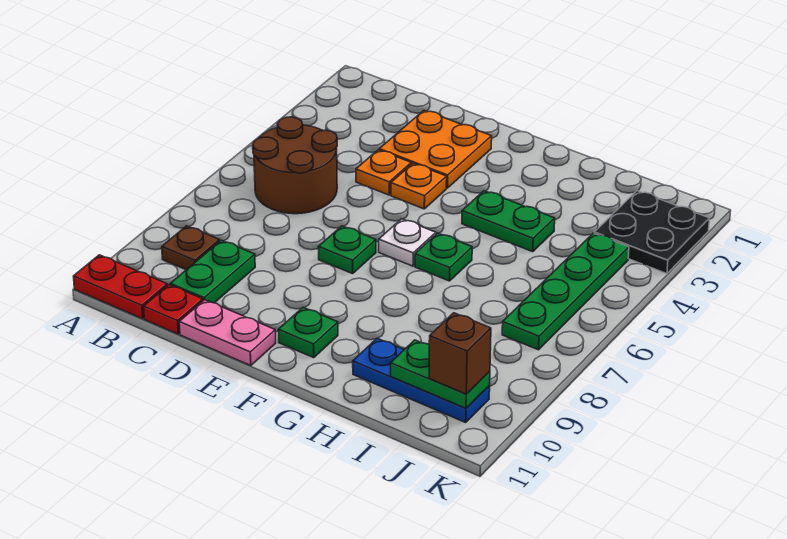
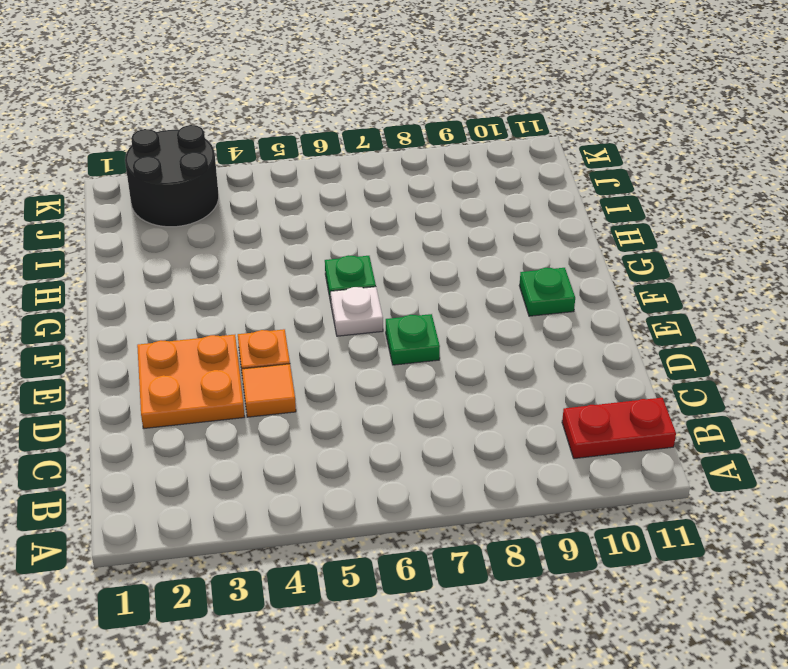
red 1x2 plate [562,398,676,459] -> red 1x2 plate turned to [73,255,168,319]
orange 1x1 tile [242,364,296,417] -> orange 1x1 plate [356,150,411,195]
black 2x2 round brick [125,125,219,227] -> black 2x2 plate [594,191,710,274]
none -> brown 2x2 round brick [253,117,337,214]
none -> brown 1x1 plate [162,226,220,270]
none -> green 1x2 plate [170,240,255,303]

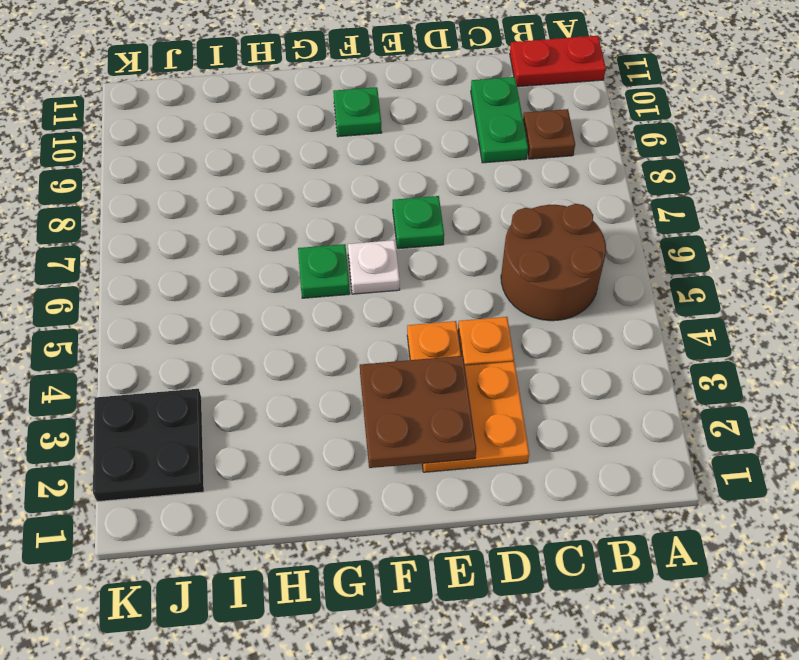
brown 2x2 plate [360,356,476,468] -> none
none -> red 1x1 plate [144,285,203,334]
none -> pink 1x2 plate [179,300,276,366]
none -> green 1x2 plate [462,191,555,252]

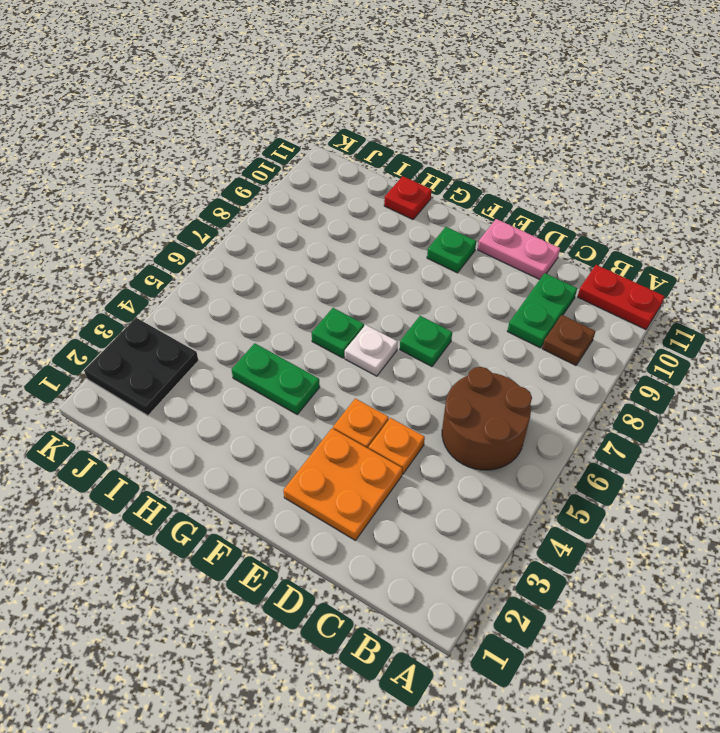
red 1x1 plate [384,176,431,220] -> red 1x1 plate moved to [144,285,203,334]
none -> blue 1x3 plate [353,338,490,422]
none -> green 1x4 plate [502,233,629,350]
none -> green 1x2 plate [391,340,490,408]

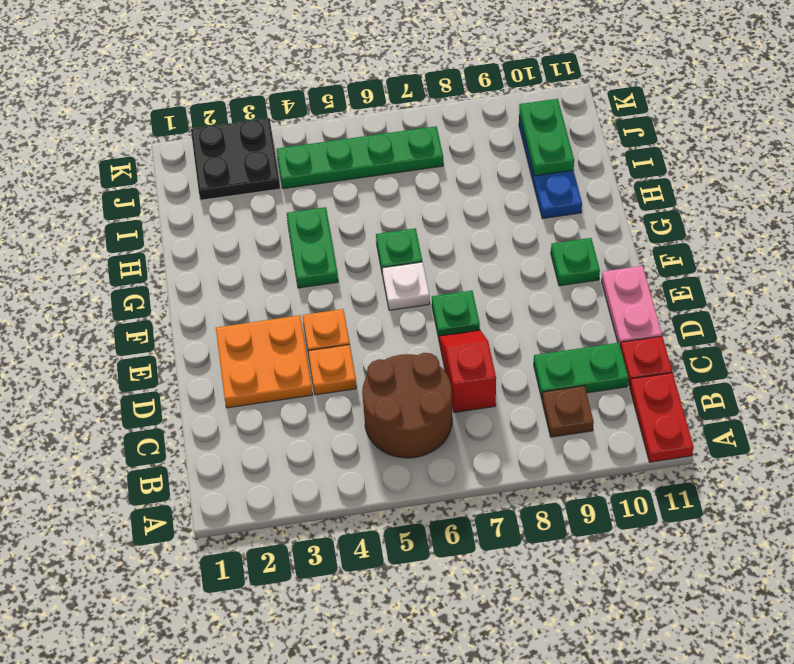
red 1x2 slope [439,330,496,413] -> none
none -> brown 1x1 brick [429,313,491,394]

